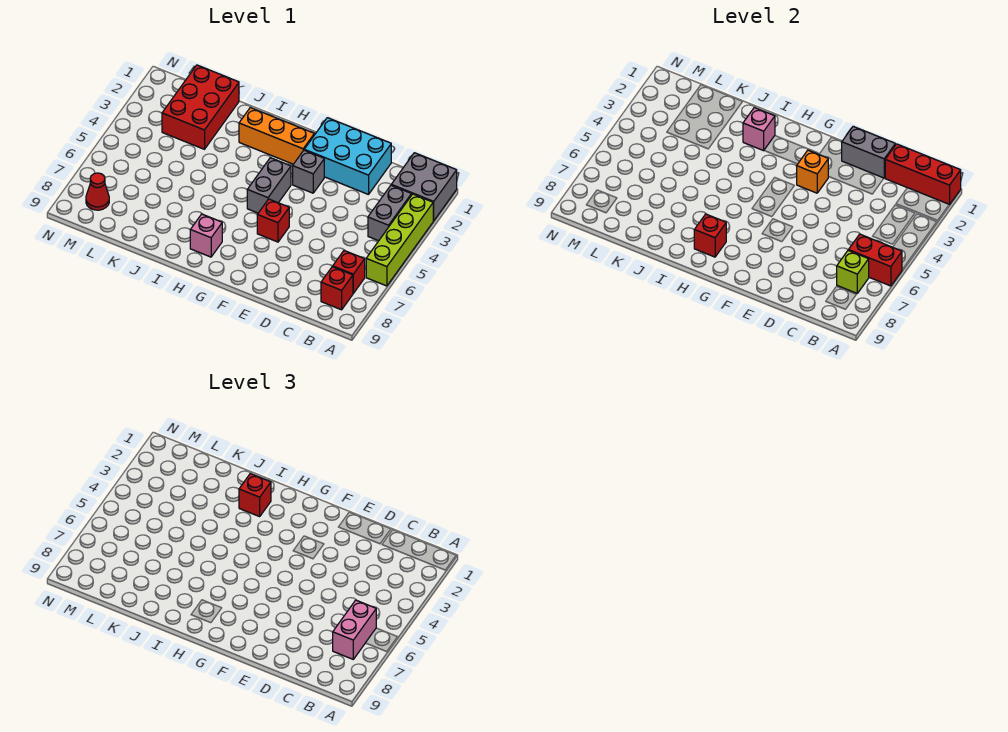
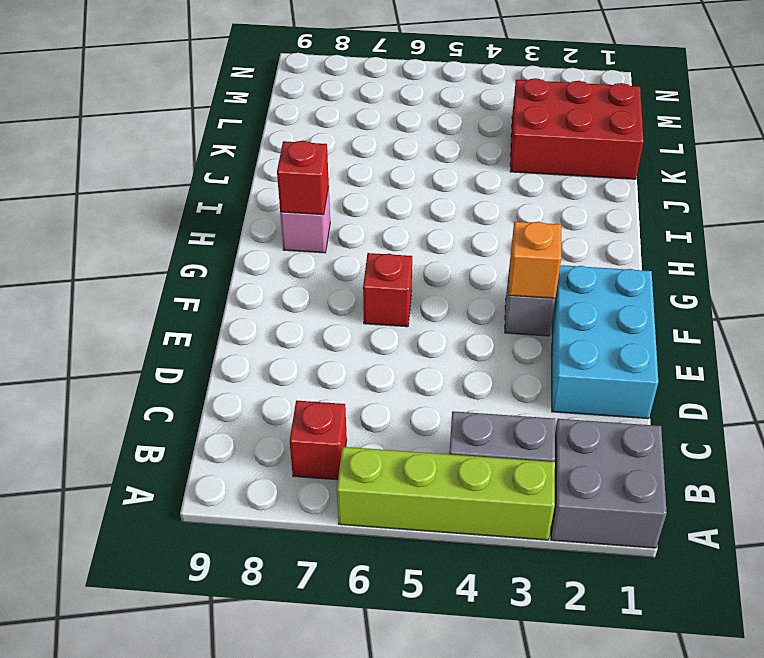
none -> red 1x1 brick [321,267,353,310]
none -> orange 1x3 brick [239,108,314,164]
none -> grey 1x2 brick [247,158,291,213]

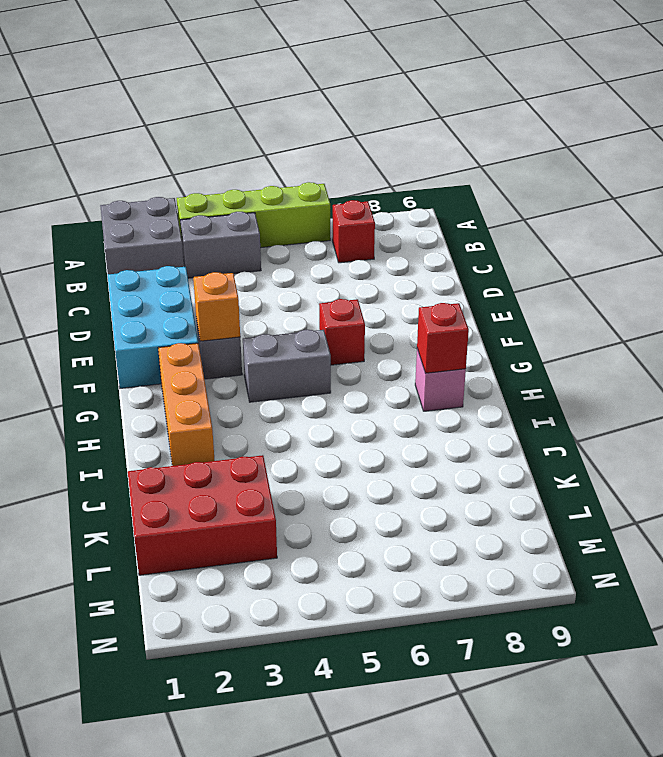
none -> red 1x1 brick [321,267,353,310]
none -> red 1x1 cone [86,173,109,210]
none -> red 1x3 brick [885,144,961,204]

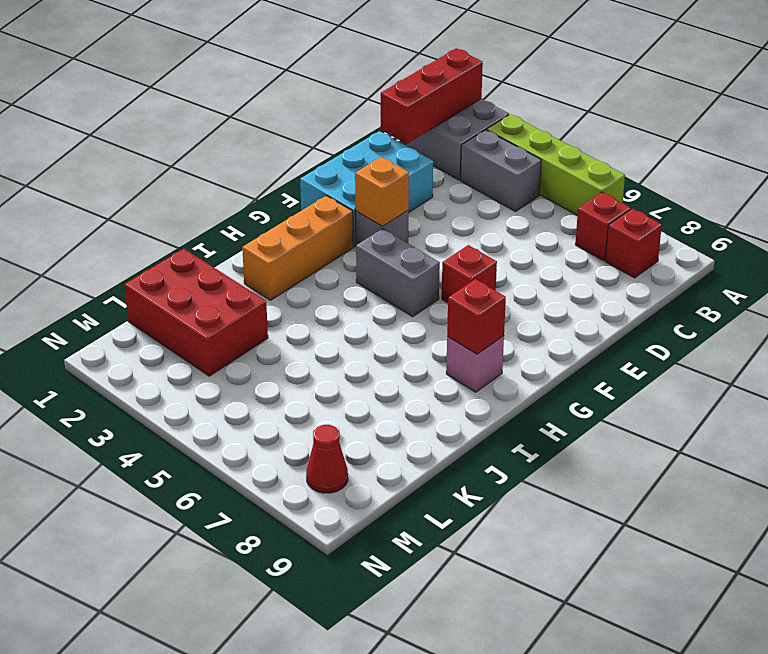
none -> red 1x2 brick [848,234,902,286]
none -> lime 1x1 brick [837,251,869,293]
none -> grey 1x2 brick [842,126,895,178]

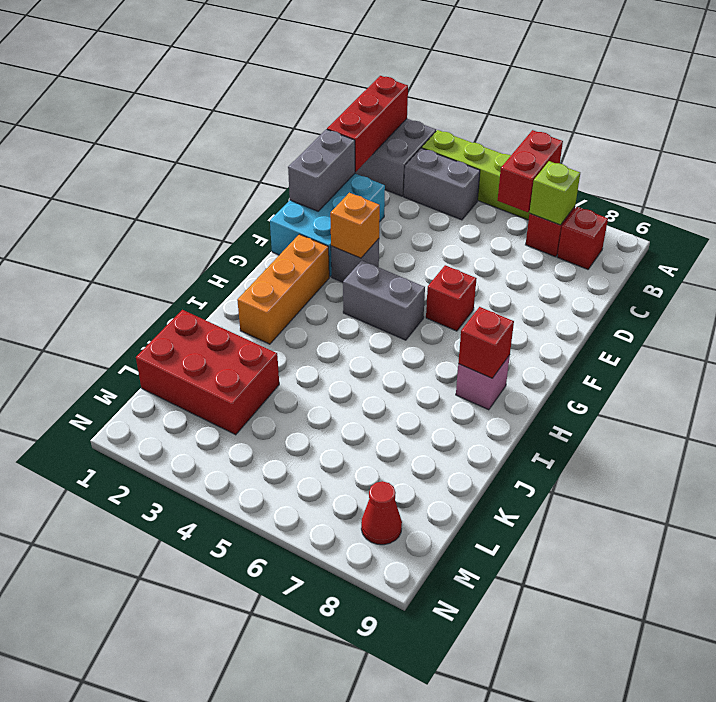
none -> pink 1x1 brick [743,108,775,151]
none -> pink 1x2 brick [333,600,376,659]
none -> red 1x1 brick [239,474,271,517]

